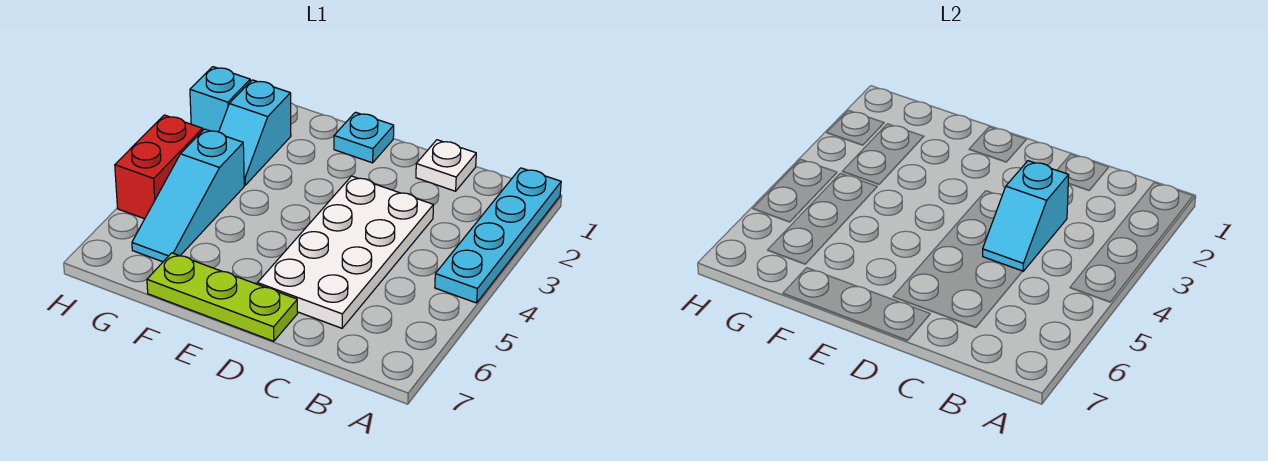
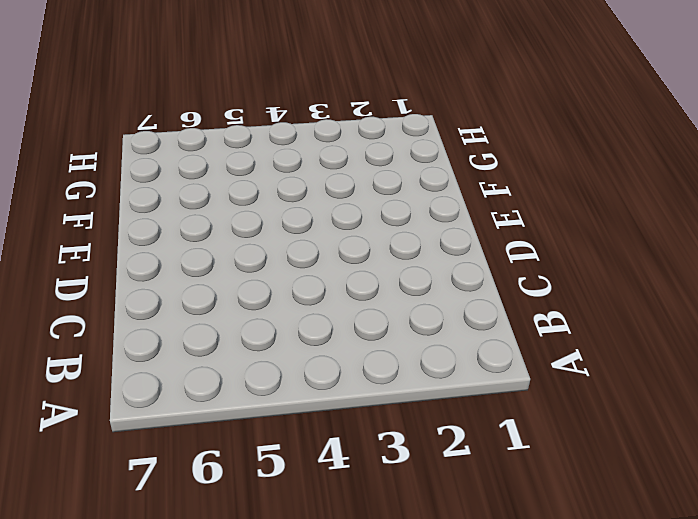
none -> cyan 1x4 plate [435,168,561,303]
none -> white 1x1 plate [416,140,476,191]

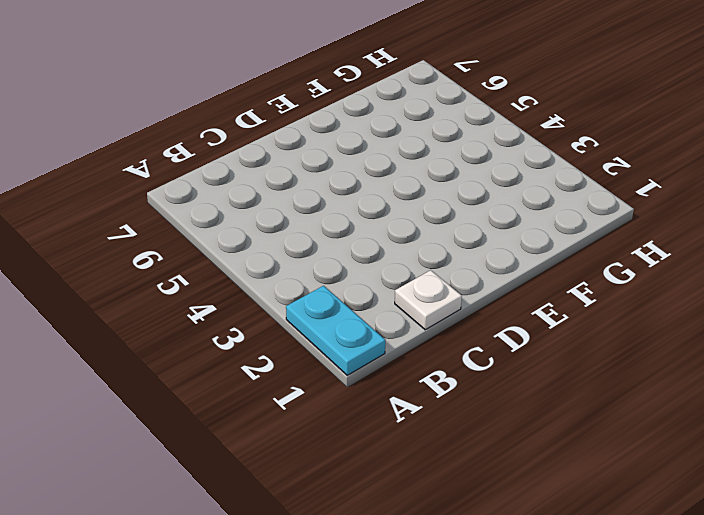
cyan 1x2 plate [286,286,385,375] -> cyan 1x4 plate [435,168,561,303]
none -> white 2x4 plate [258,176,433,328]
none -> lime 1x3 plate [147,253,298,341]

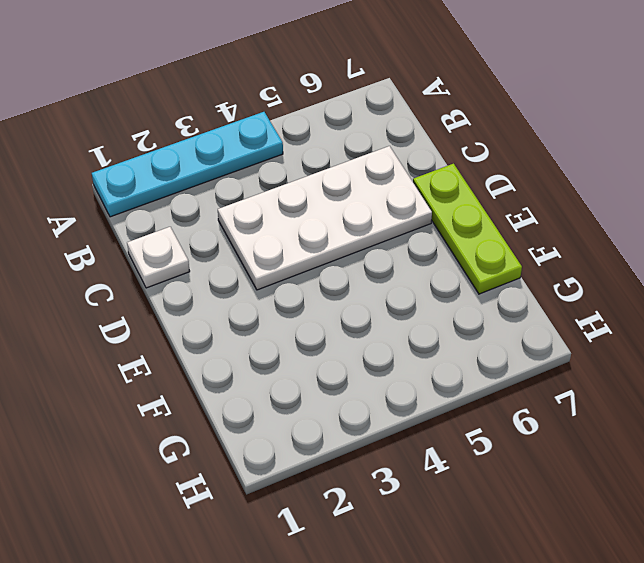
none -> cyan 1x1 plate [334,112,394,163]
none -> cyan 1x2 slope [219,80,291,185]

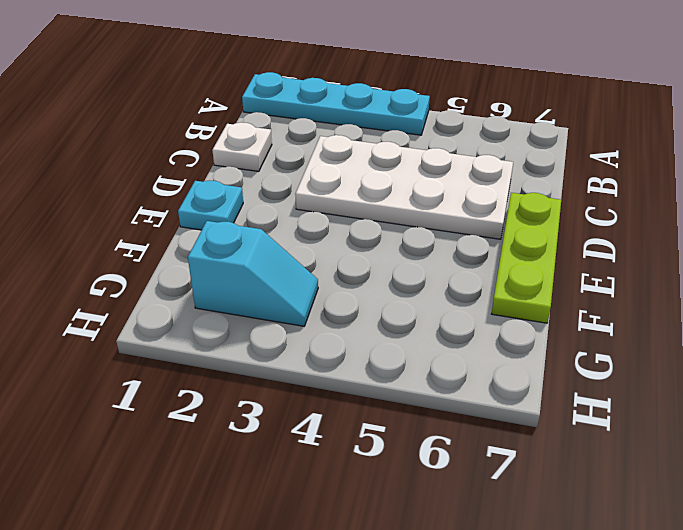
none -> cyan 1x3 slope [132,129,244,262]
none -> cyan 1x1 brick [190,67,250,132]

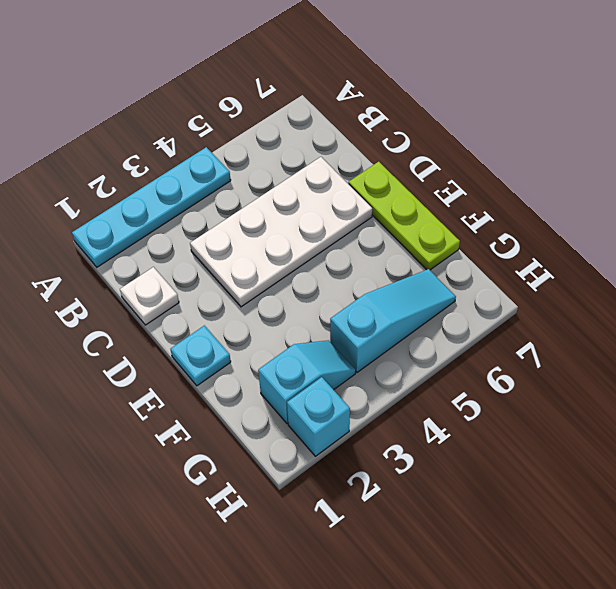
none -> red 1x2 brick [115,115,203,219]
none -> cyan 1x2 slope [983,161,1069,271]

